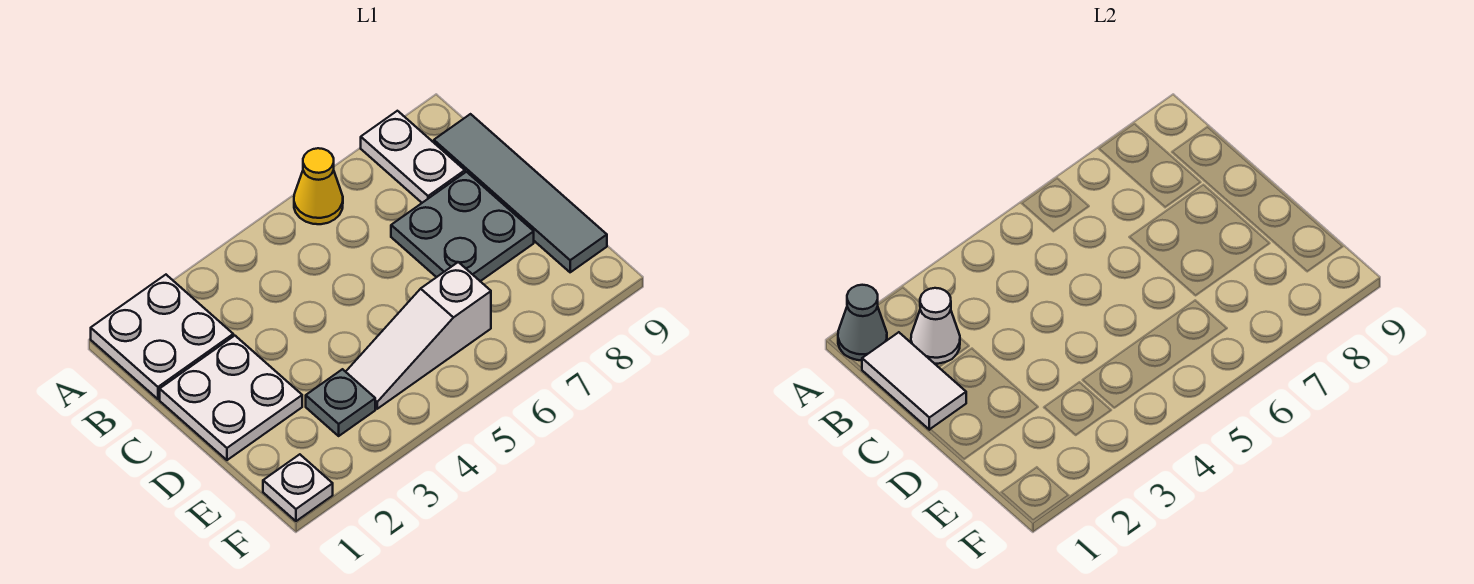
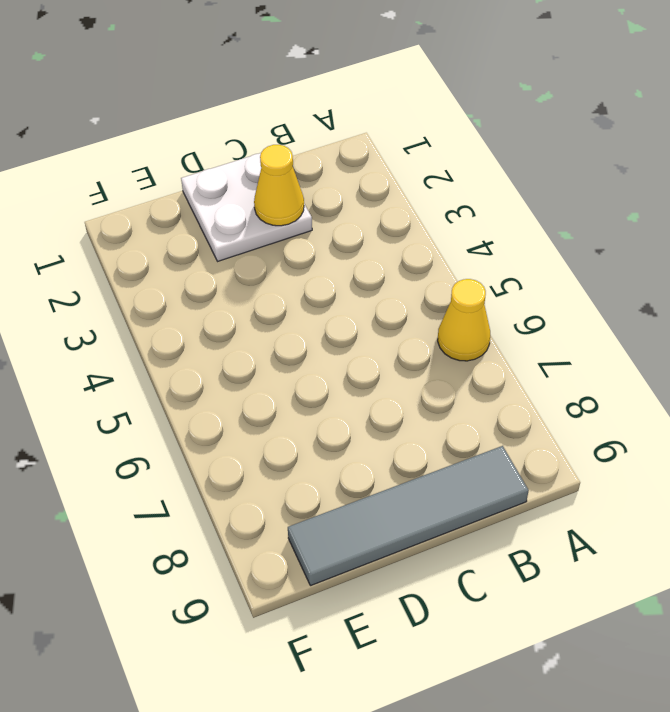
yellow 1x1 cone [254,145,304,226] -> none
none -> white 2x2 plate [91,275,233,399]
none -> white 1x2 plate [361,111,465,203]
none -> grey 2x2 plate [391,172,534,281]

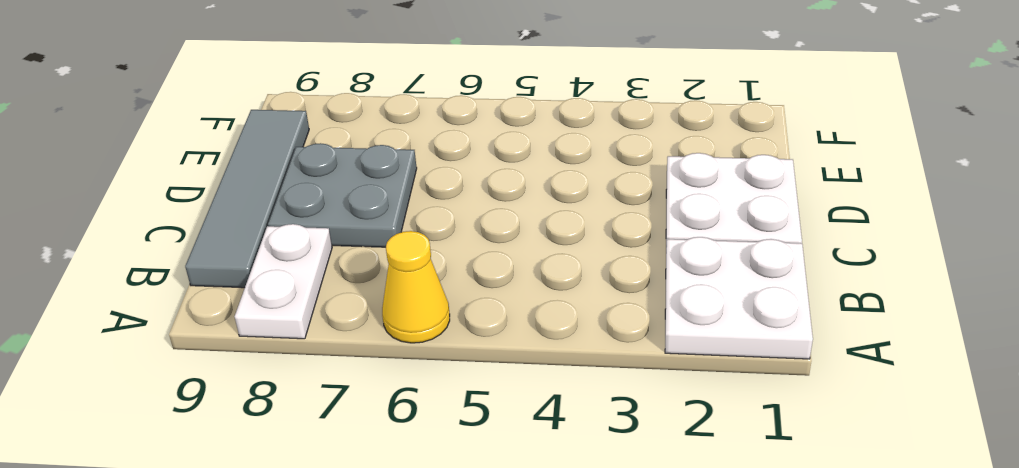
none -> grey 1x1 plate [306,369,375,436]
none -> white 1x3 slope [346,262,491,409]
none -> white 1x1 plate [263,454,333,521]

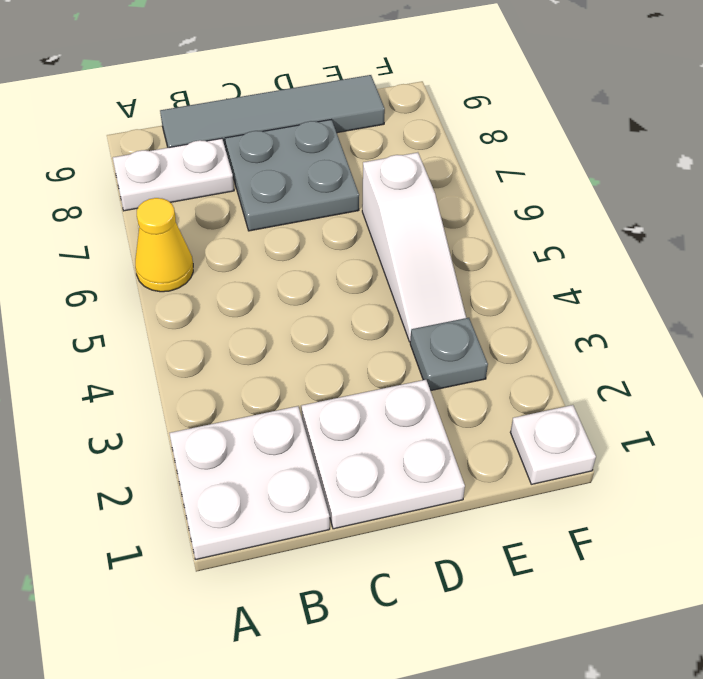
none -> grey 1x1 cone [838,285,887,360]
none -> white 1x2 tile [862,332,966,430]
none -> white 1x1 cone [911,288,960,364]

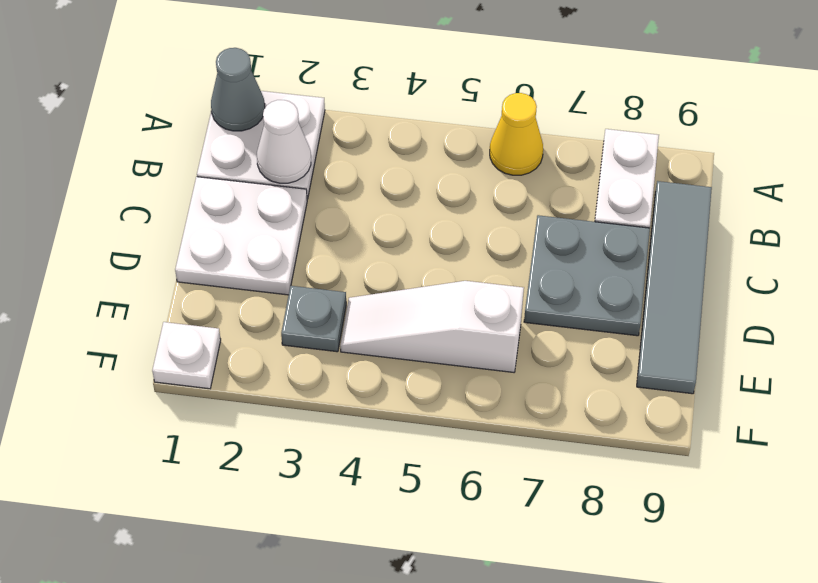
none -> white 1x2 tile [862,332,966,430]

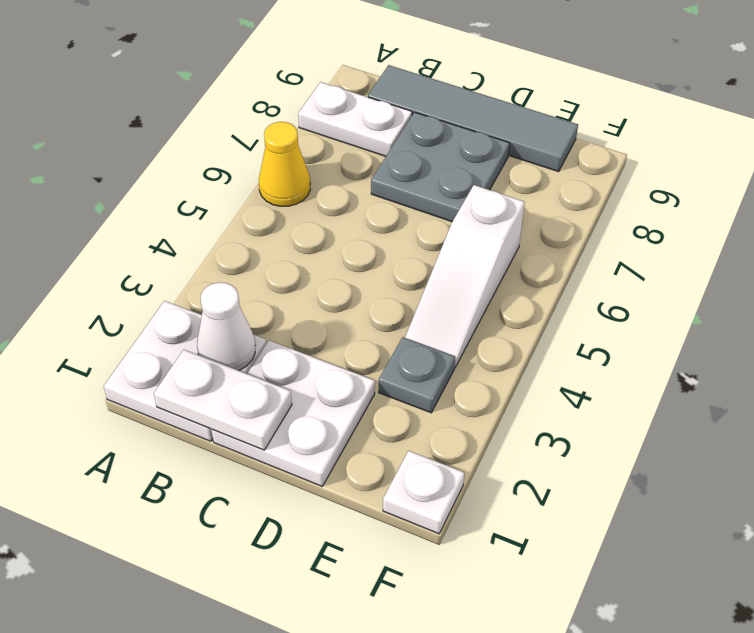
white 1x2 plate [154,350,292,450] -> white 1x2 tile [862,332,966,430]
none -> grey 1x1 cone [838,285,887,360]

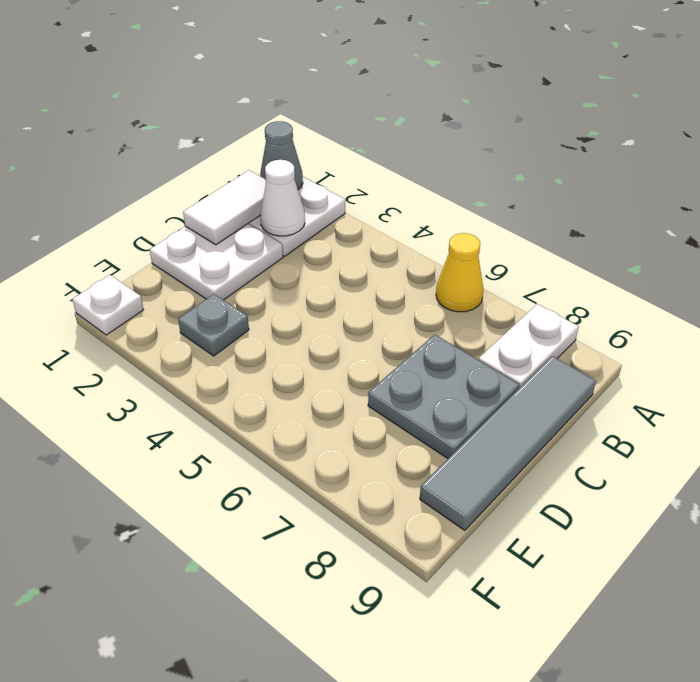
none -> white 1x3 slope [346,262,491,409]

